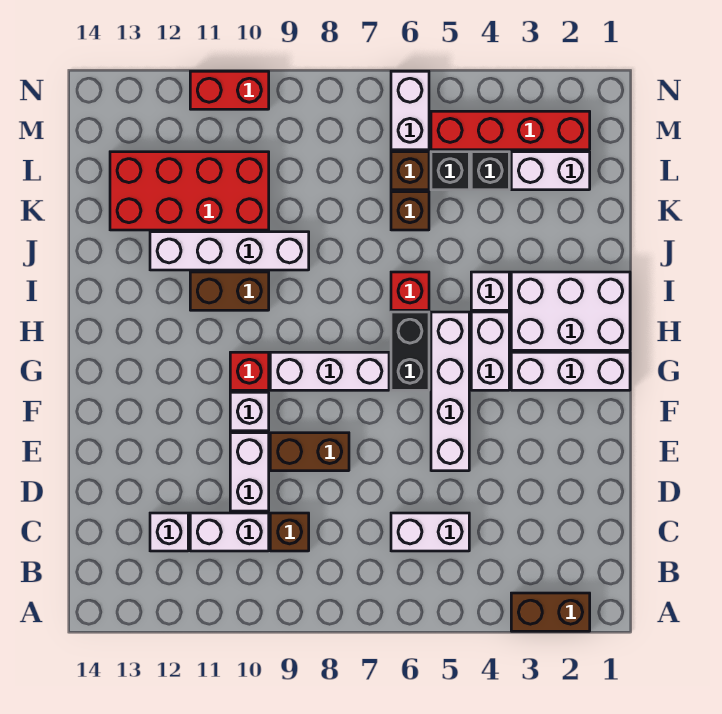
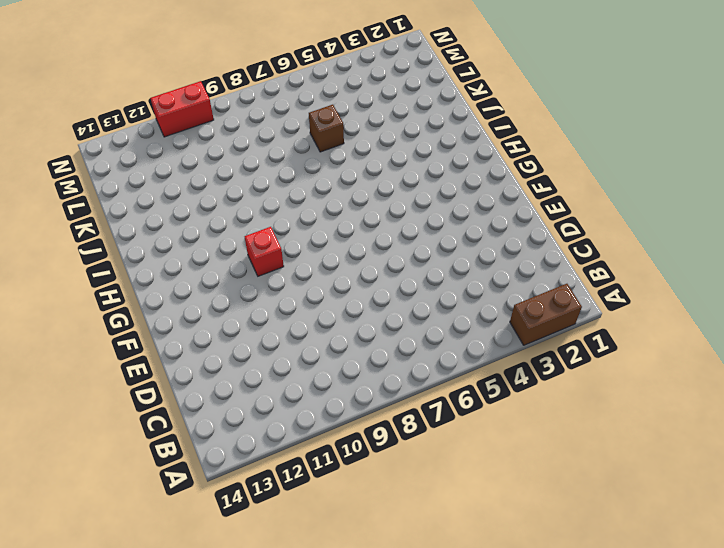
none -> white 1x2 brick [391,513,469,551]
none -> brown 1x1 brick [270,513,309,551]
none -> white 1x2 brick [190,513,269,551]

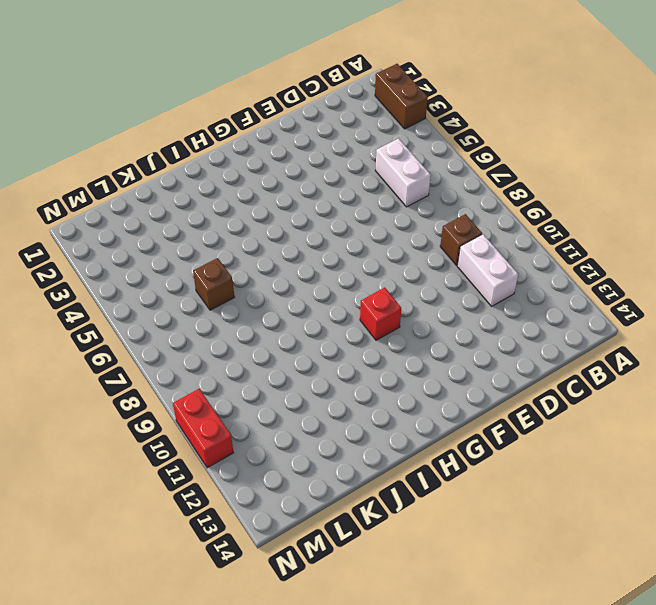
none -> white 1x1 brick [150,513,188,551]
none -> white 1x2 brick [230,433,269,511]
none -> white 1x4 brick [431,312,469,471]

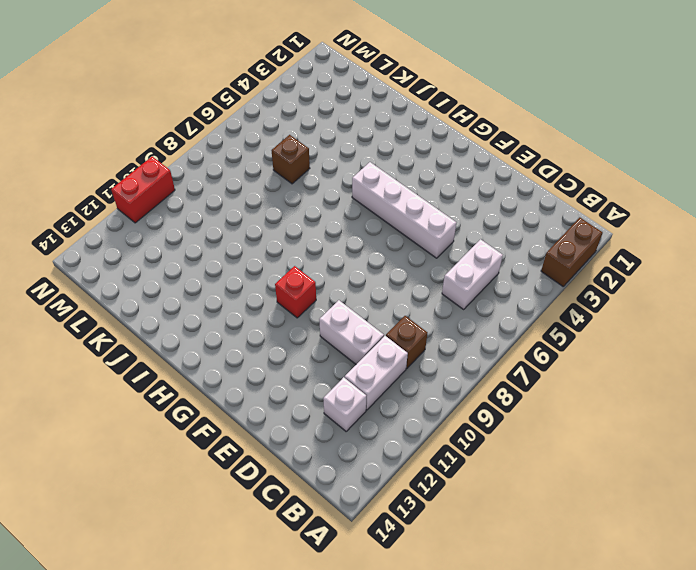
none -> brown 1x2 brick [270,433,349,471]
none -> white 1x1 brick [230,392,269,431]
none -> white 1x3 brick [511,352,630,390]

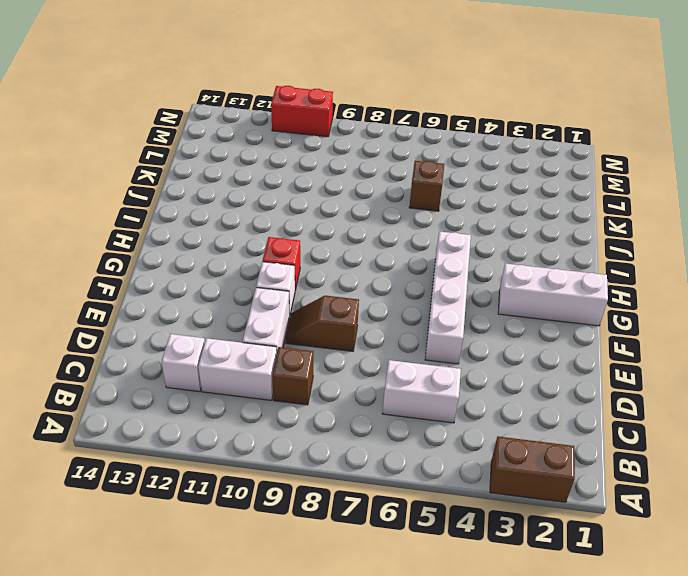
brown 1x2 slope [286,296,359,351] -> brown 1x2 brick [270,433,349,471]
none -> white 1x2 brick [471,312,509,390]
none -> black 1x2 brick [391,312,429,390]
none -> white 1x3 brick [270,352,389,390]

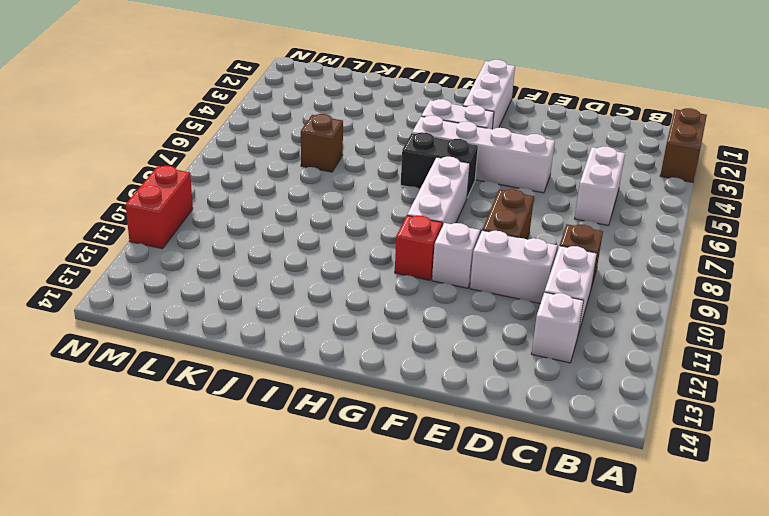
none -> white 2x3 brick [511,272,630,350]
none -> white 1x1 brick [471,272,509,310]
none -> red 1x1 brick [391,272,429,310]

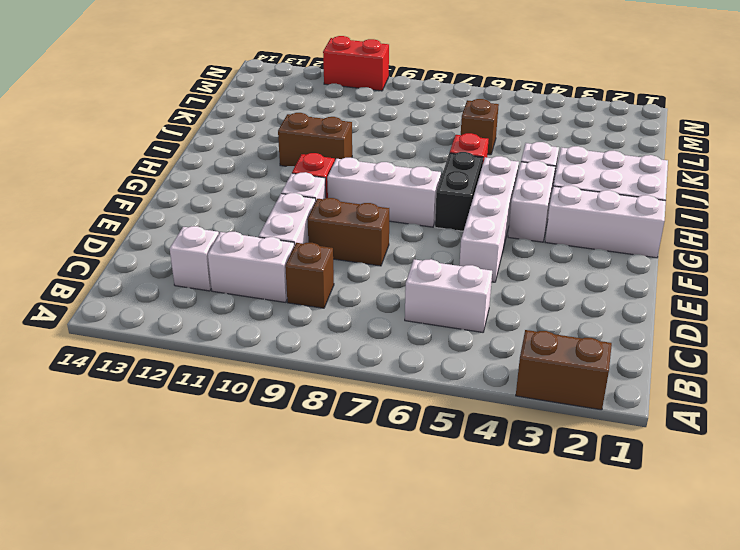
none -> white 1x4 brick [150,232,309,270]
none -> red 2x4 brick [110,152,269,230]
none -> white 1x2 brick [511,152,590,190]

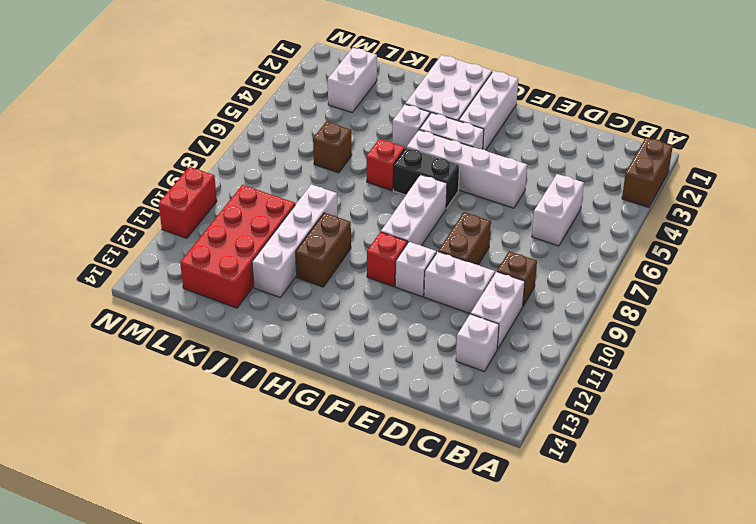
none -> black 1x1 brick [471,152,509,190]
none -> black 1x1 brick [431,152,469,190]
none -> brown 1x1 brick [391,152,429,190]

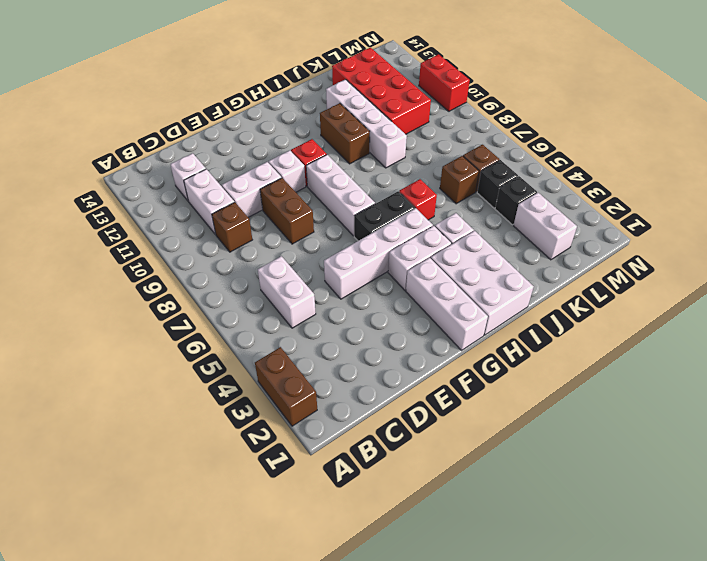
none -> red 1x4 brick [431,111,590,150]
none -> white 1x2 brick [391,71,429,150]

